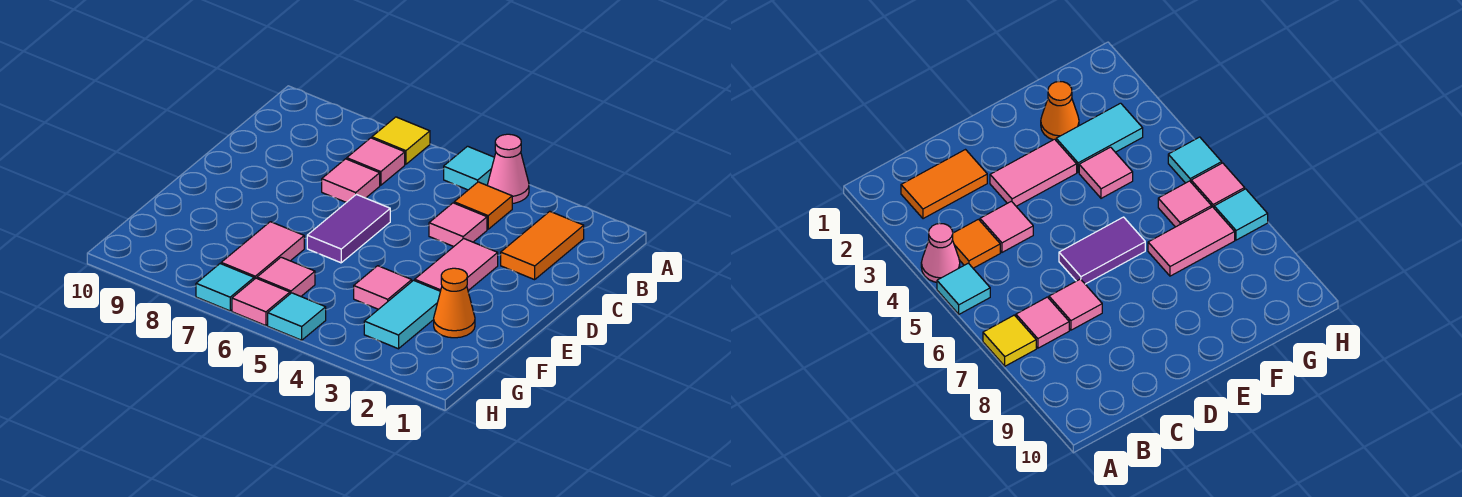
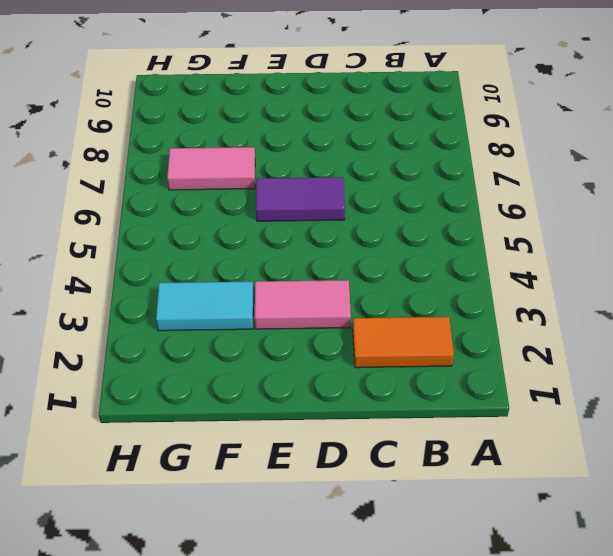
none -> pink 1x1 cone [487,134,529,203]
none -> cyan 1x1 tile [444,146,494,190]
none -> yellow 1x1 tile [372,117,430,164]

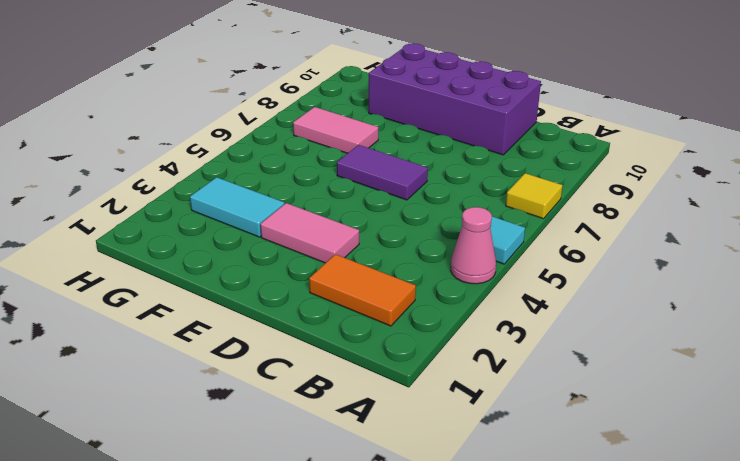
purple 2x4 brick [369,43,541,155] -> none
none -> orange 1x1 tile [454,182,512,229]
none -> pink 1x1 tile [347,138,405,185]
none -> pink 1x1 tile [429,203,487,247]

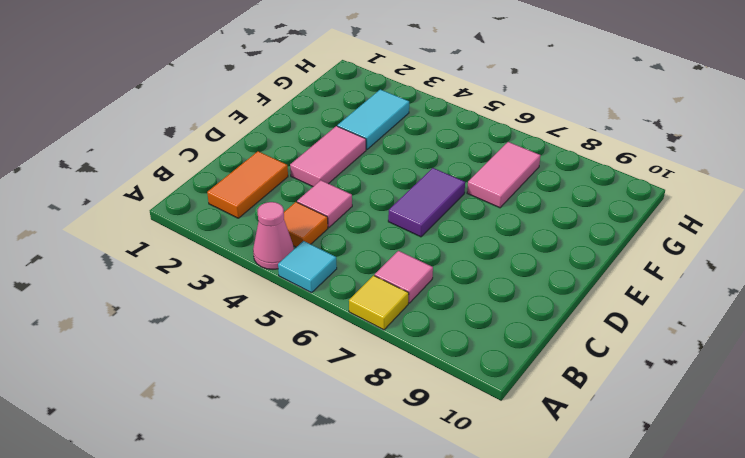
none -> pink 1x1 tile [322,159,380,203]
none -> orange 1x1 cone [434,268,475,338]
none -> pink 1x1 tile [354,266,412,309]

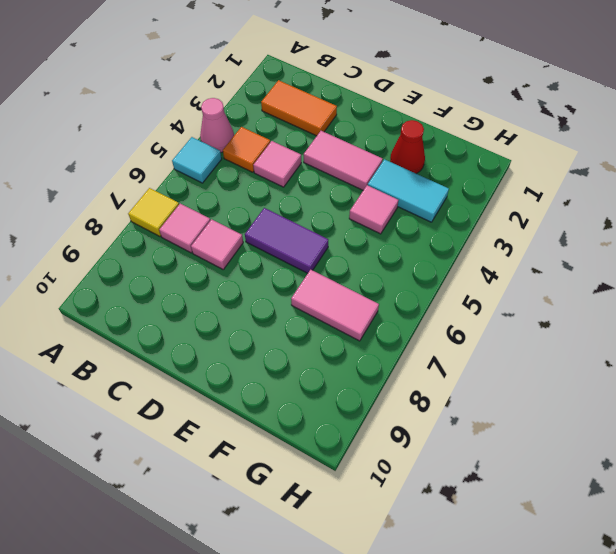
red 1x1 cone [390,120,425,174] -> orange 1x1 cone [434,268,475,338]
none -> pink 1x1 tile [257,257,315,296]
none -> cyan 1x1 tile [268,293,326,340]
none -> pink 1x1 tile [232,278,290,326]

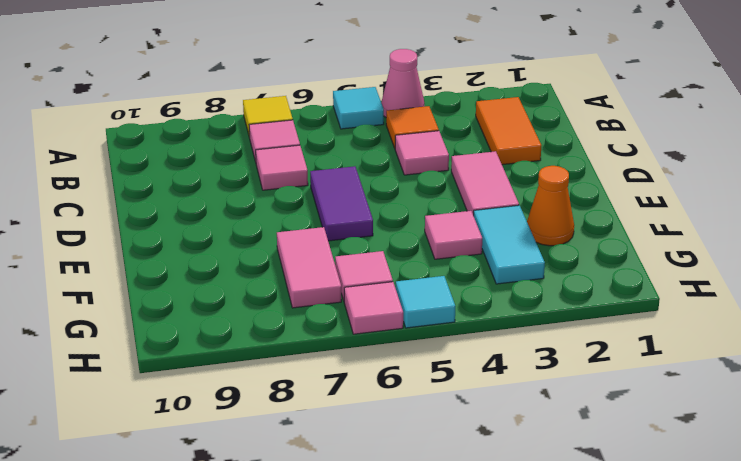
none -> cyan 1x1 tile [196,264,254,311]

